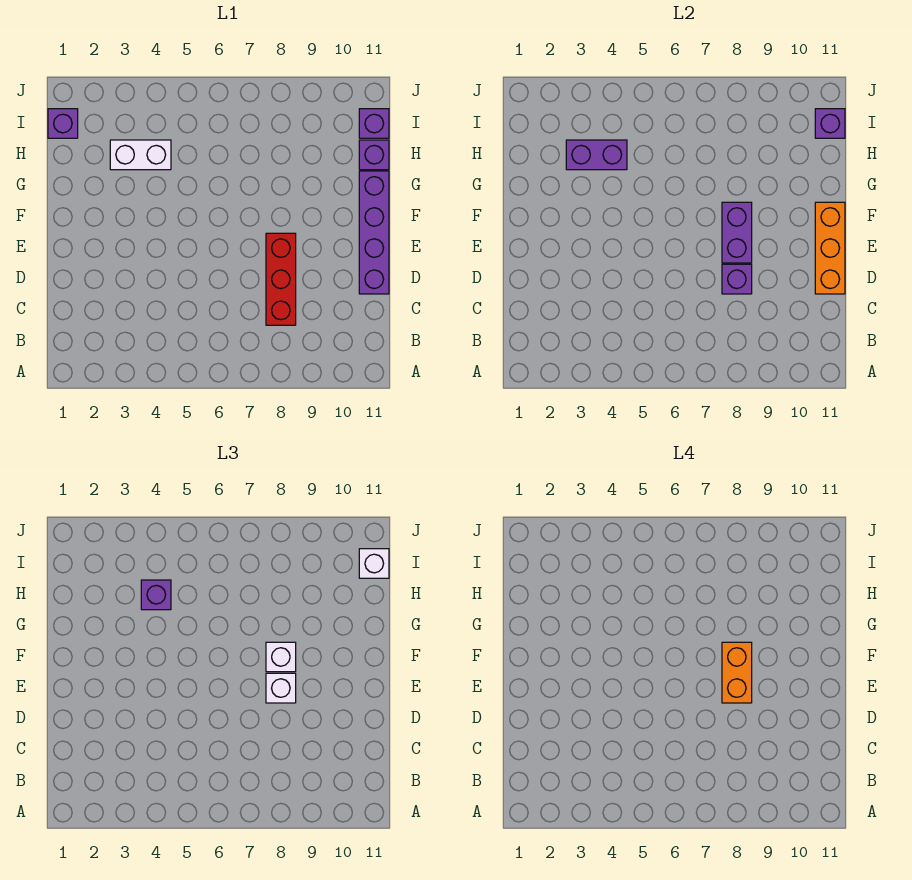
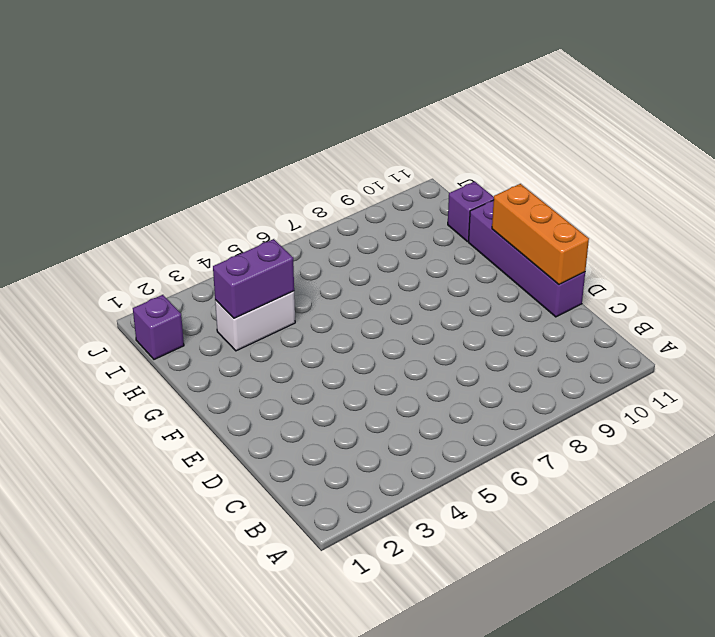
none -> red 1x3 brick [266,233,296,325]
none -> purple 1x1 brick [359,109,389,138]
none -> purple 1x1 brick [722,264,752,294]

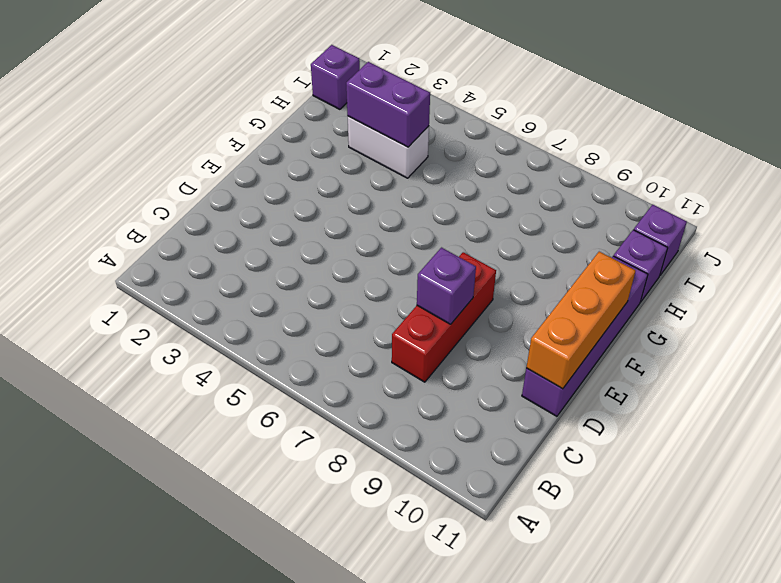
none -> purple 1x2 brick [722,202,752,263]
none -> purple 1x1 brick [815,109,845,138]
none -> white 1x1 brick [266,673,296,703]

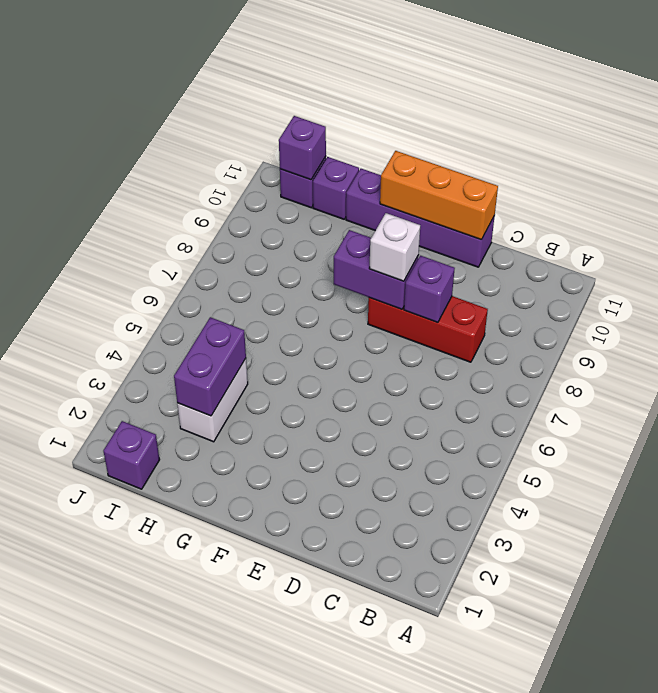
none -> white 1x1 brick [266,642,296,672]
none -> purple 1x1 brick [141,580,171,610]
none -> white 1x1 brick [359,549,389,578]

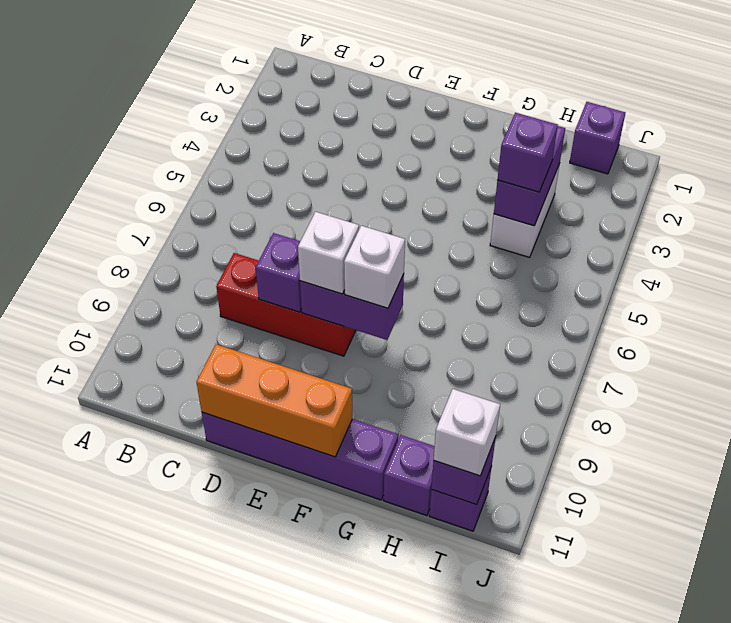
none -> orange 1x2 brick [722,642,752,703]

